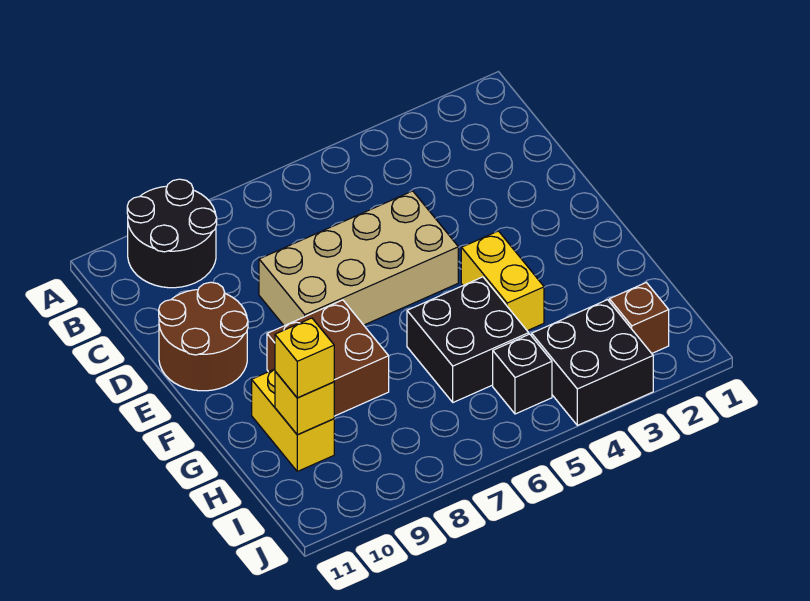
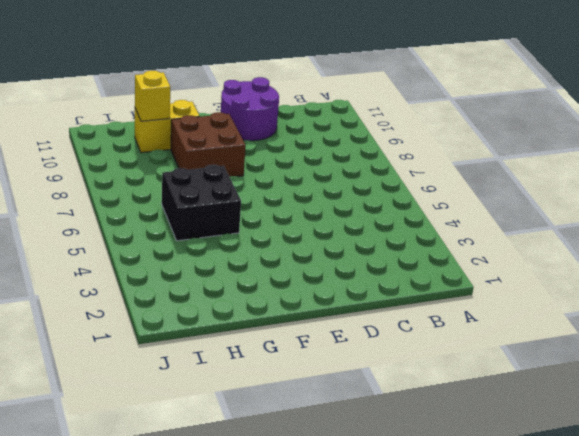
purple 2x2 round brick [221,77,279,141] -> brown 2x2 round brick [159,282,248,391]
none -> black 2x2 round brick [127,179,217,288]
none -> tan 2x4 brick [259,191,458,326]
none -> yellow 1x2 brick [461,231,544,331]

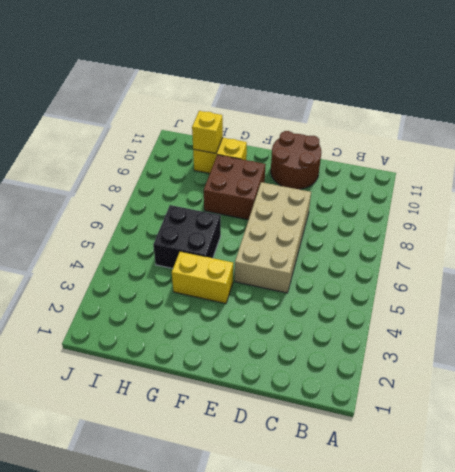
none -> black 2x2 round brick [127,179,217,288]
none -> brown 1x1 brick [609,283,669,353]
none -> black 2x2 brick [532,300,653,425]

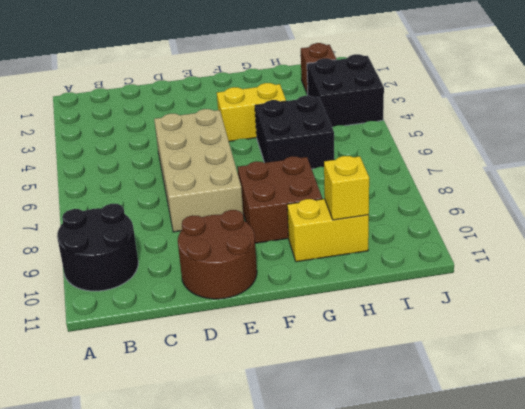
none -> black 1x1 brick [493,334,552,414]
none -> yellow 1x1 brick [275,318,334,398]

